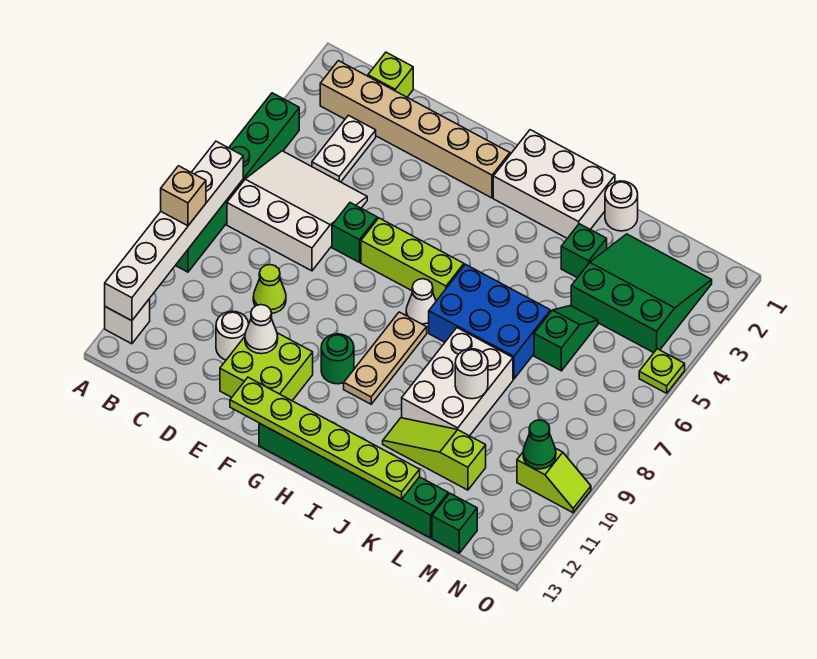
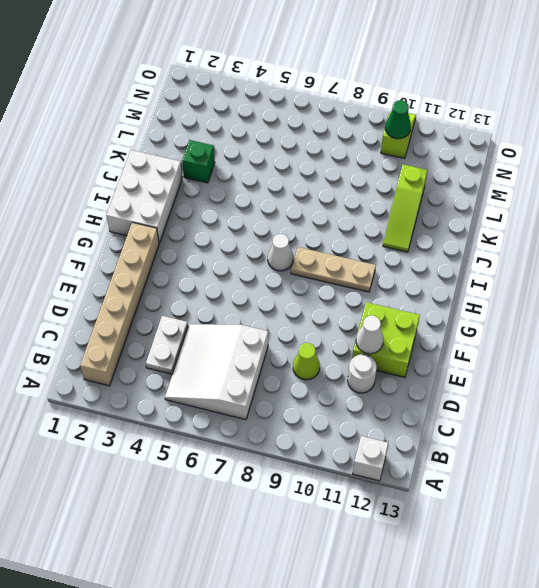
white 1x2 plate [146,316,188,374] -> white 1x2 plate turned to [312,115,376,182]
none -> green 1x6 brick [175,93,299,272]
none -> lime 1x1 brick [368,52,413,97]
none -> green 1x1 brick [332,203,377,262]
none -> lime 1x3 brick [361,218,464,301]

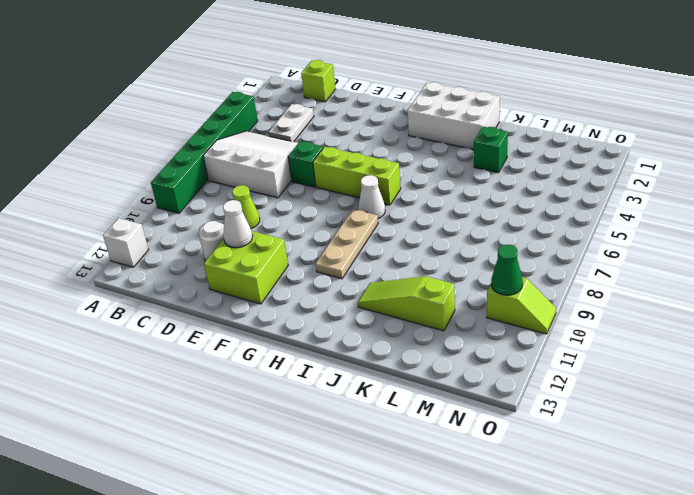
none -> tan 1x6 brick [320,61,510,198]
none -> green 1x1 round brick [321,334,354,384]
none -> green 1x6 brick [259,423,448,538]
none -> blue 2x3 brick [429,264,550,379]

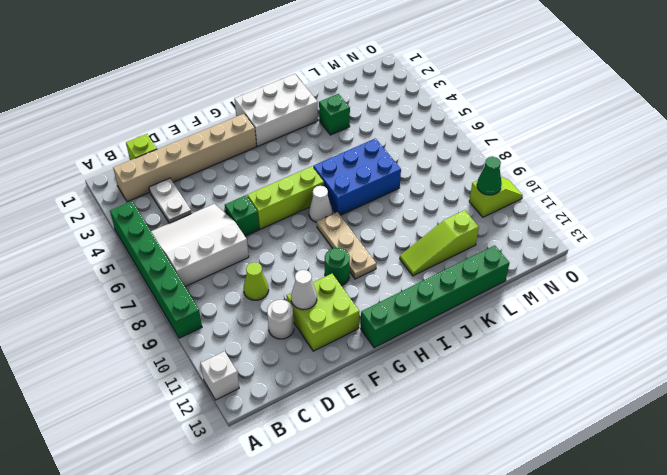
none -> white 2x3 brick [402,328,513,436]
none -> white 1x1 round brick [605,181,638,231]
none -> green 3x3 slope [571,234,712,353]
none -> green 1x2 slope [534,306,598,371]

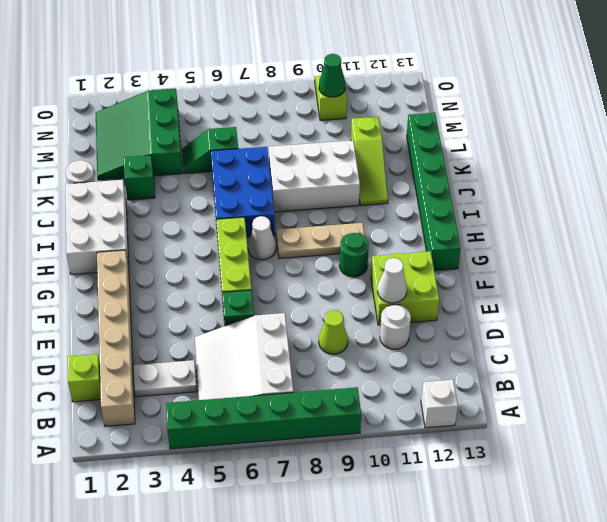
none -> green 1x1 brick [432,494,477,553]
none -> lime 1x1 plate [639,349,685,393]
none -> white 1x6 brick [105,141,243,321]
none -> lime 1x6 plate [230,377,420,499]

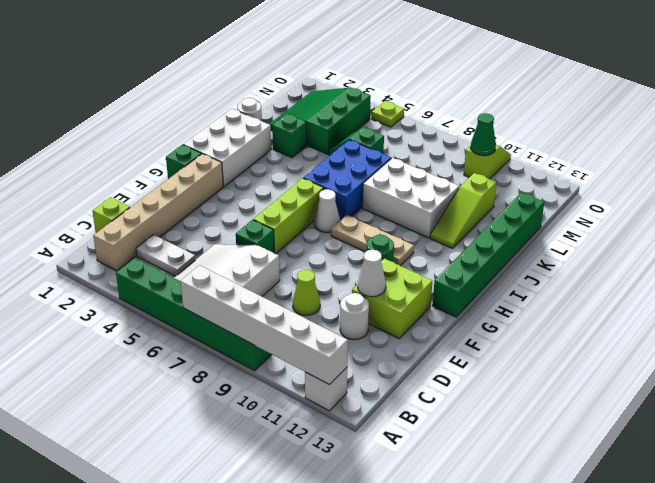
green 1x1 brick [166,145,201,179] -> green 1x1 brick moved to [432,494,477,553]
none -> lime 1x6 plate [230,377,420,499]
none -> white 1x1 round brick [455,349,488,399]
none -> tan 1x1 brick [161,166,206,226]

